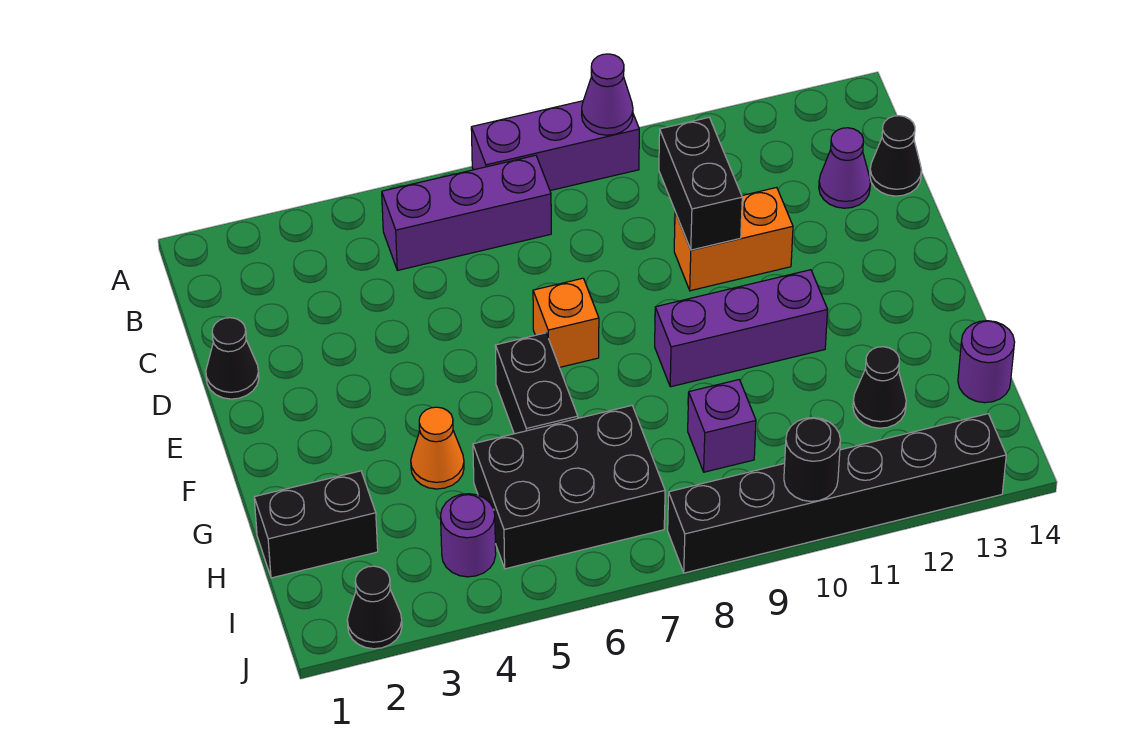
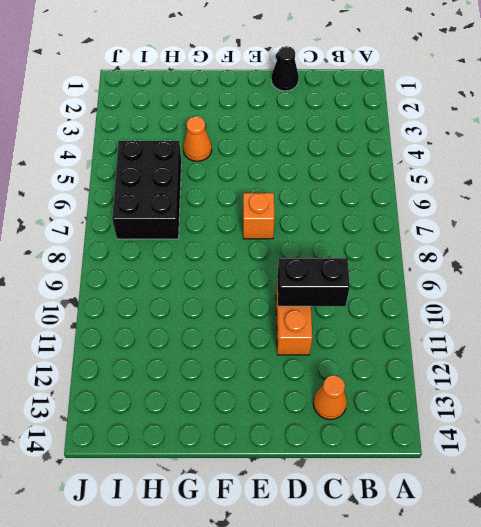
orange 1x1 cone [313,375,347,420] -> purple 1x1 cone [819,128,870,208]
none -> purple 1x3 brick [471,101,639,191]
none -> purple 1x3 brick [382,155,551,270]
none -> black 1x1 cone [870,116,921,196]

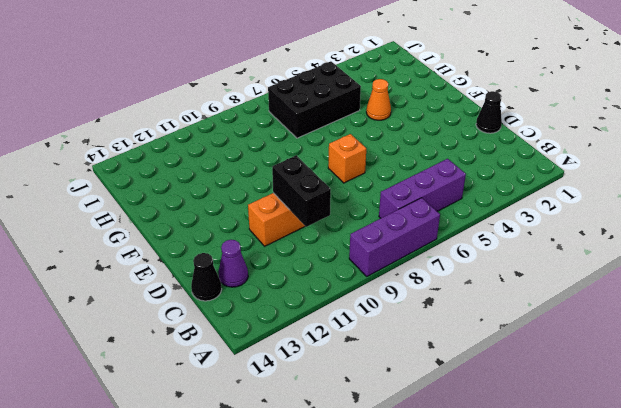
none -> black 1x2 brick [495,333,578,434]
none -> purple 1x3 brick [655,270,828,387]
none -> black 1x2 brick [254,471,378,578]

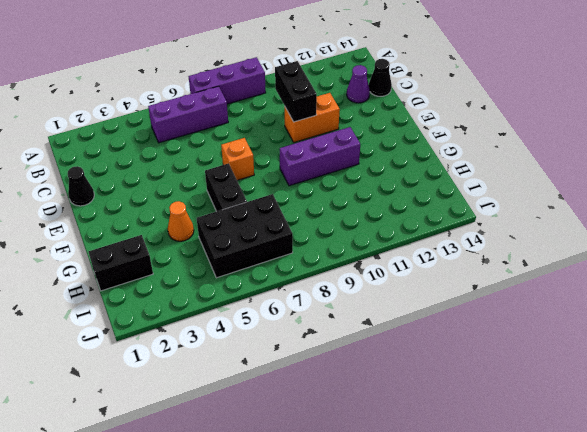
none -> purple 1x1 brick [688,380,756,472]
none -> black 1x1 cone [853,347,906,428]
none -> purple 1x1 round brick [958,321,1015,403]

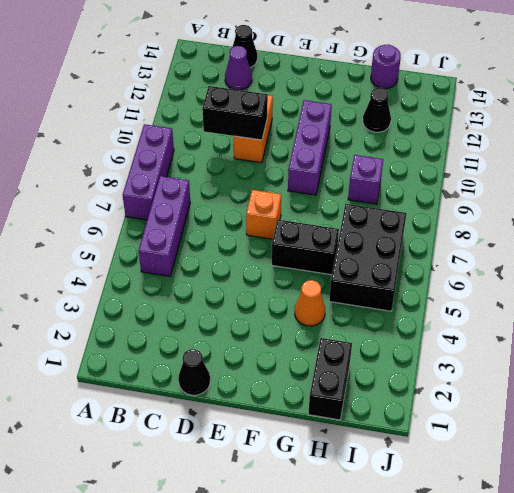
none -> purple 1x1 round brick [441,494,496,577]
none -> black 1x1 cone [347,566,402,649]
none -> black 1x6 brick [668,414,1006,573]

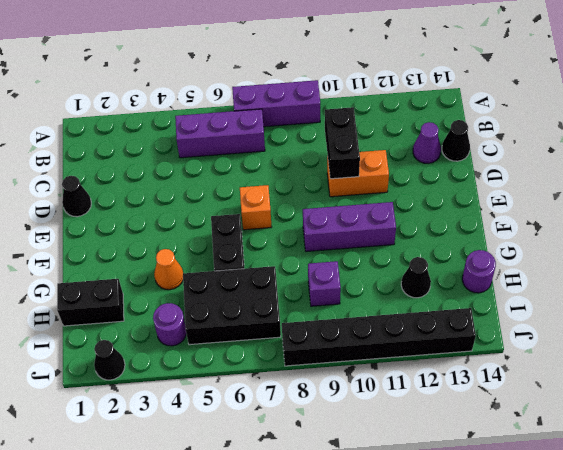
none -> purple 1x1 cone [582,54,633,135]
none -> black 1x1 round brick [784,418,840,501]

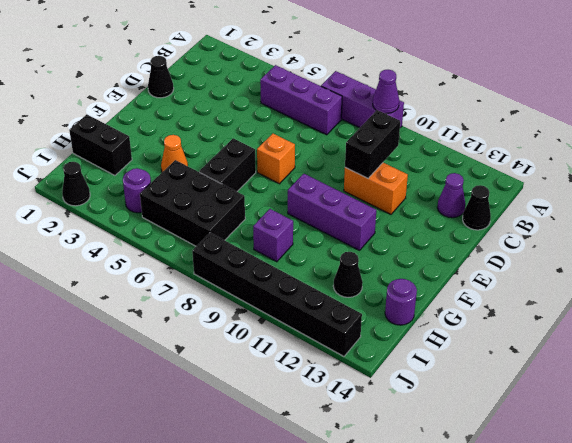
none -> black 1x1 round brick [784,418,840,501]

